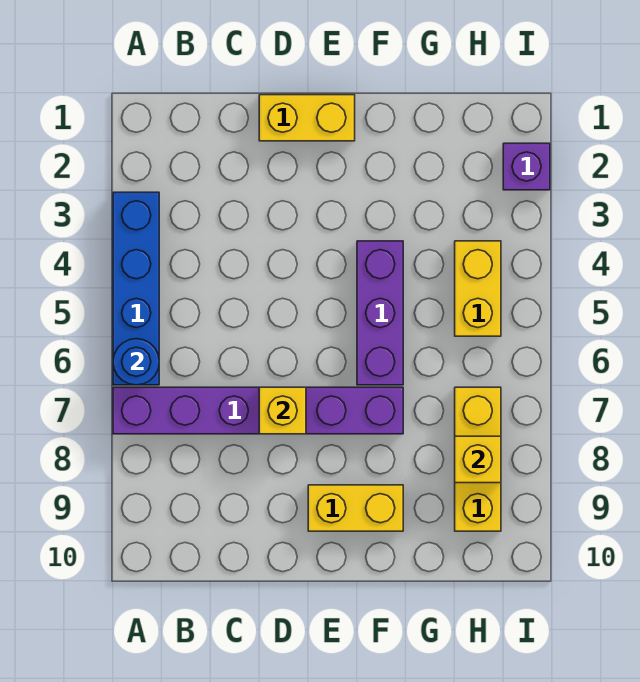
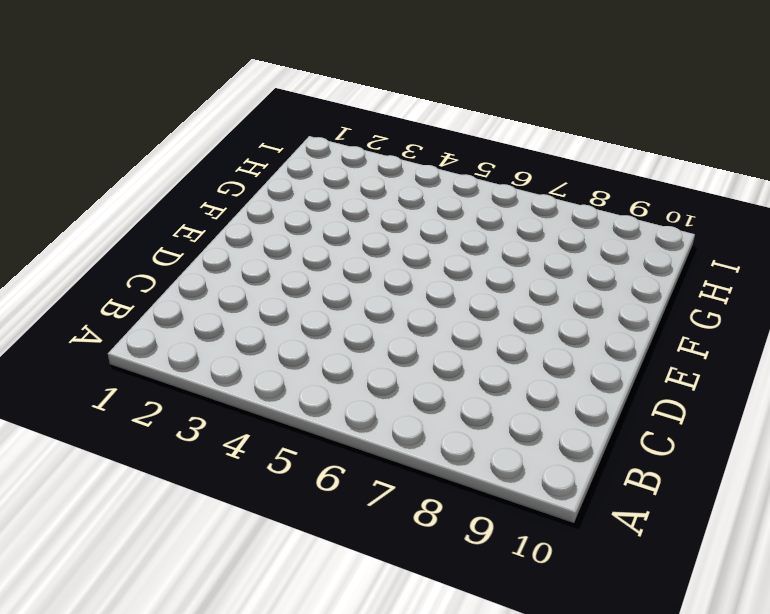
none -> blue 1x4 brick [113,192,159,385]
none -> purple 1x6 brick [113,387,403,434]

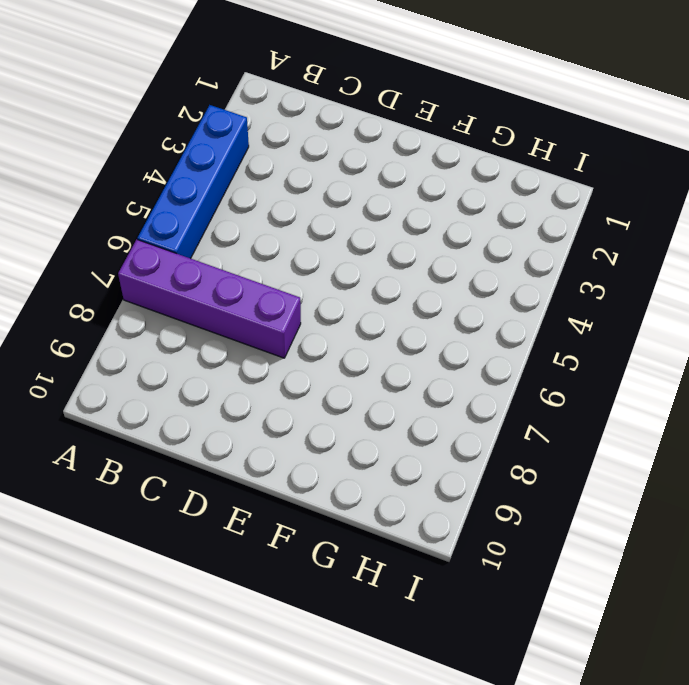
purple 1x4 brick [118,239,301,358] -> purple 1x6 brick [113,387,403,434]
none -> yellow 1x2 brick [259,95,355,141]
none -> yellow 1x2 brick [308,485,403,531]

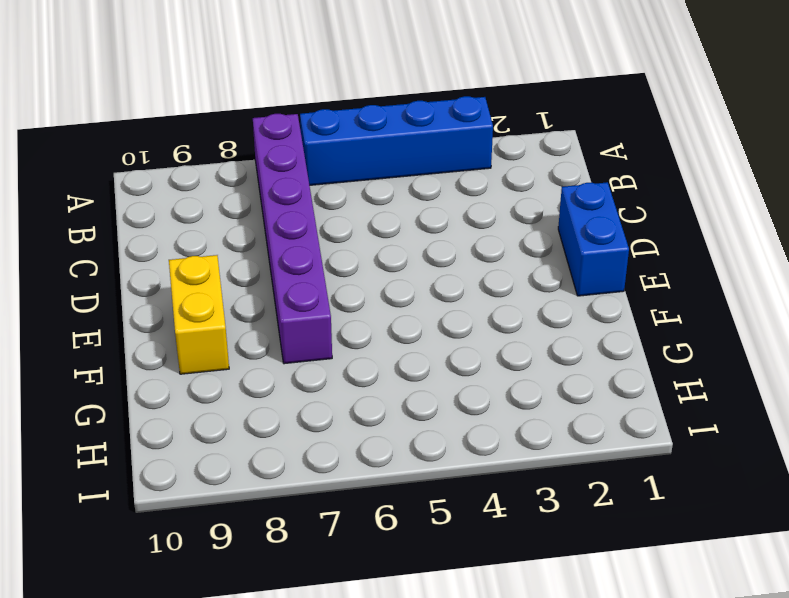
blue 1x2 brick [558,182,629,296] -> yellow 1x2 brick [259,95,355,141]
none -> purple 1x3 brick [357,241,403,385]
none -> yellow 1x2 brick [455,241,501,336]

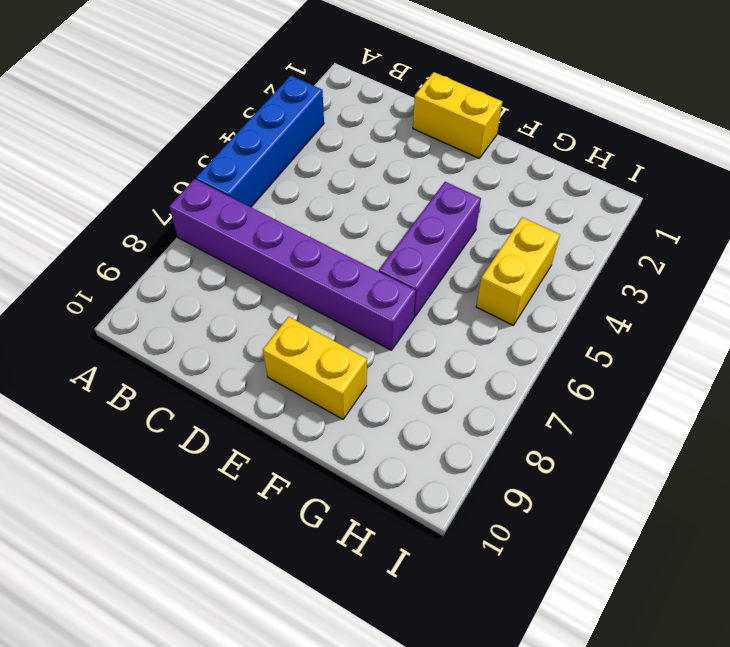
none -> yellow 1x3 brick [455,387,501,531]
none -> purple 1x1 brick [503,143,550,190]

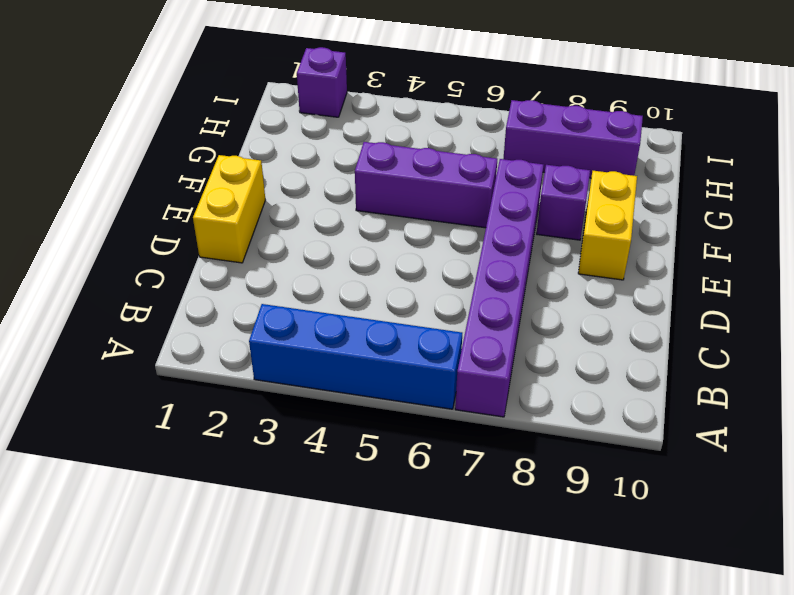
purple 1x1 brick [537,165,590,240] -> none
purple 1x3 brick [503,100,643,178] -> yellow 1x3 brick [455,387,501,531]
none -> yellow 1x2 brick [455,241,501,336]
none -> blue 1x1 round brick [113,339,159,385]

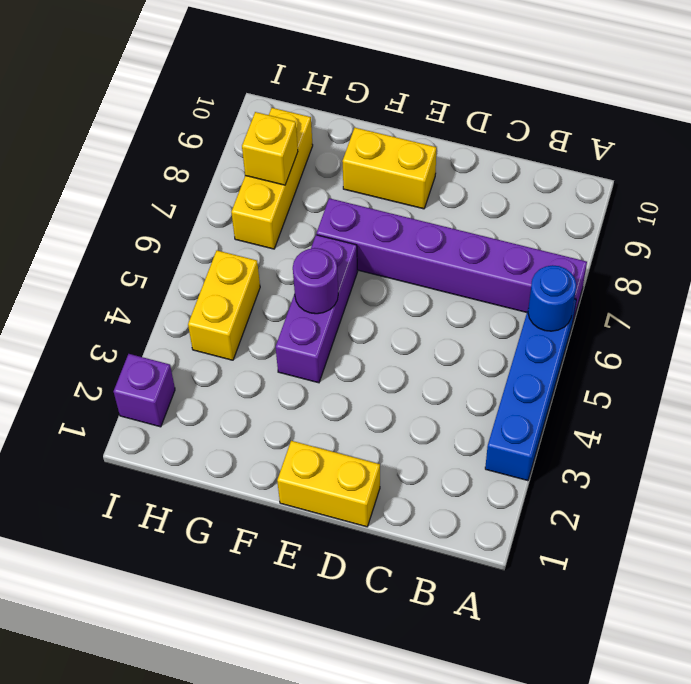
purple 1x1 round brick [293,248,338,314] -> none
none -> yellow 1x1 brick [259,387,306,434]

